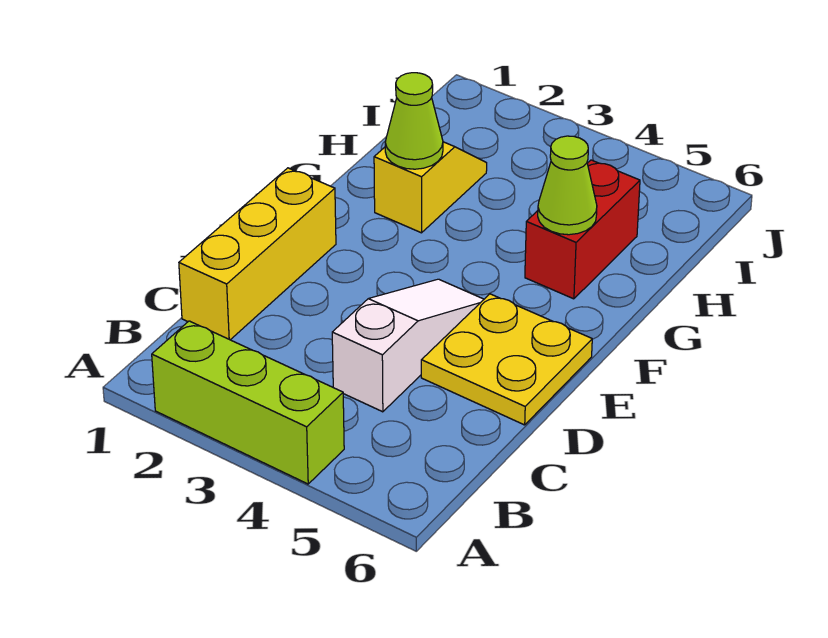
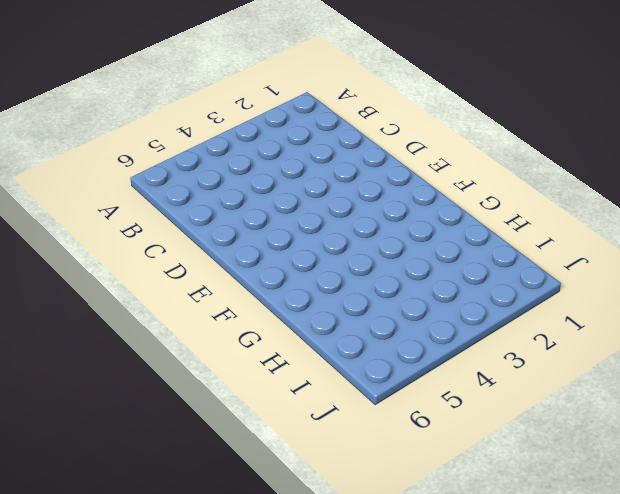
none -> lime 1x3 brick [152,321,344,484]
none -> yellow 1x3 brick [179,168,336,340]

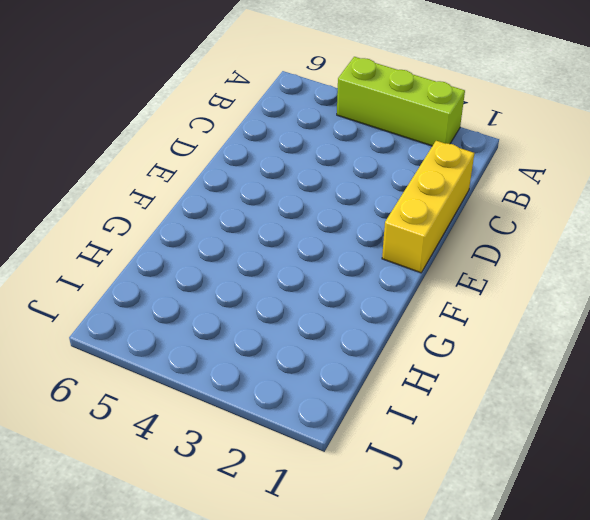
none -> white 1x3 slope [332,279,484,412]
none -> yellow 2x2 plate [421,294,592,425]

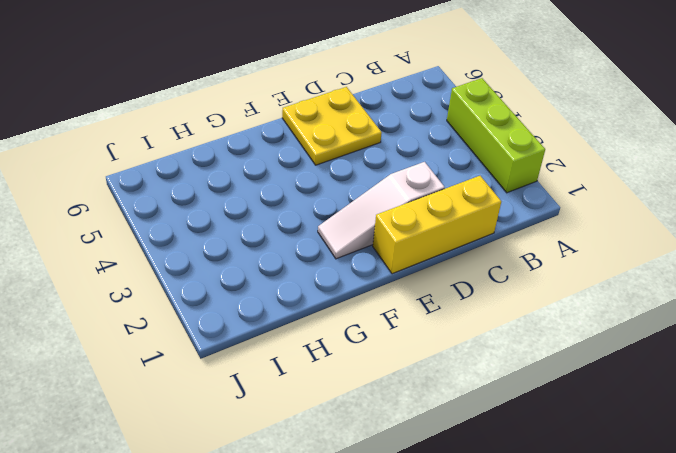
white 1x3 slope [318,162,445,259] -> white 1x3 slope moved to [332,279,484,412]
none -> yellow 1x2 slope [374,142,487,233]
none -> red 1x2 brick [525,160,640,299]

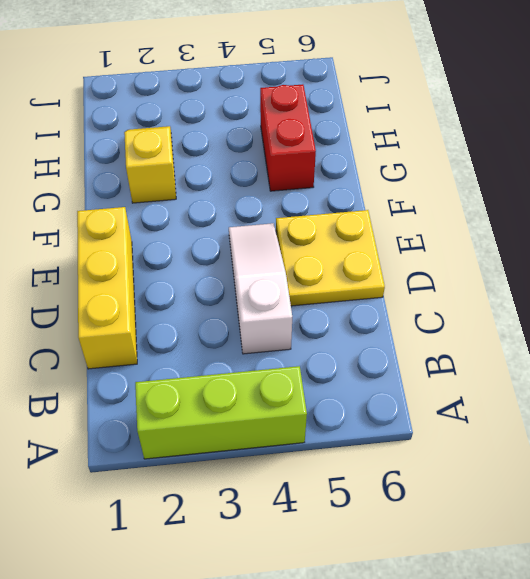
none -> lime 1x1 cone [385,73,443,169]
none -> lime 1x1 cone [538,136,597,235]

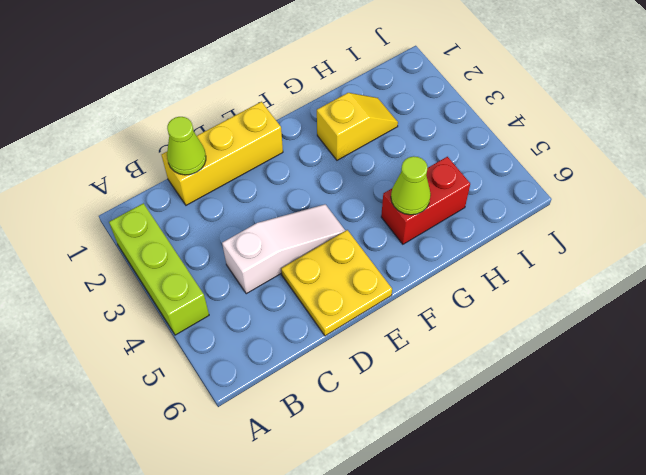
lime 1x1 cone [167,117,206,175] -> lime 1x1 cone moved to [385,73,443,169]

